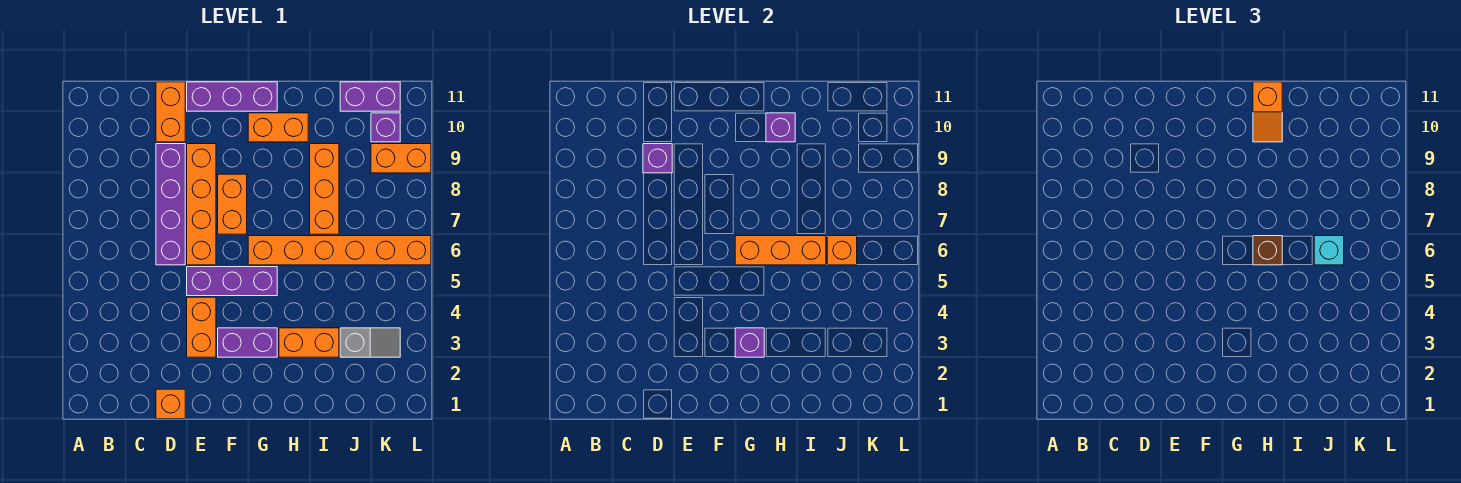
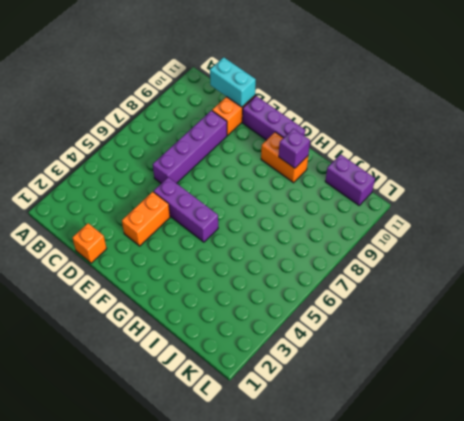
cyan 1x2 brick [210,57,256,107] -> none
none -> orange 1x4 brick [187,144,216,265]
none -> purple 1x2 brick [218,328,277,357]
none -> orange 1x2 brick [218,174,247,234]

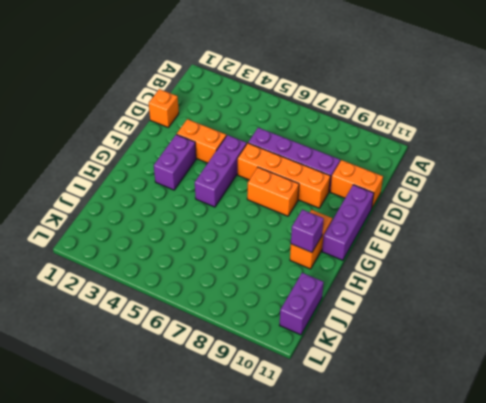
none -> orange 1x6 brick [248,236,431,265]
none -> orange 1x2 brick [279,328,339,357]
none -> orange 1x3 brick [310,144,339,234]

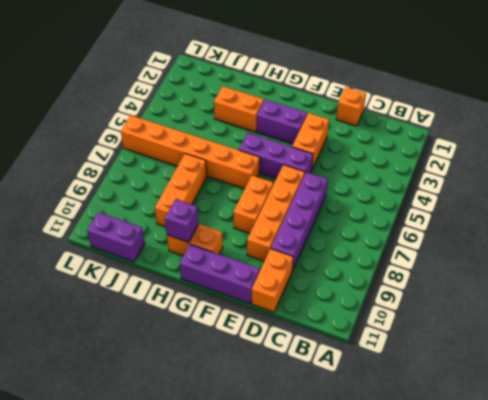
none -> grey 1x2 slope [340,328,400,357]
none -> orange 1x2 brick [371,144,431,173]
none -> purple 1x1 brick [371,113,400,142]

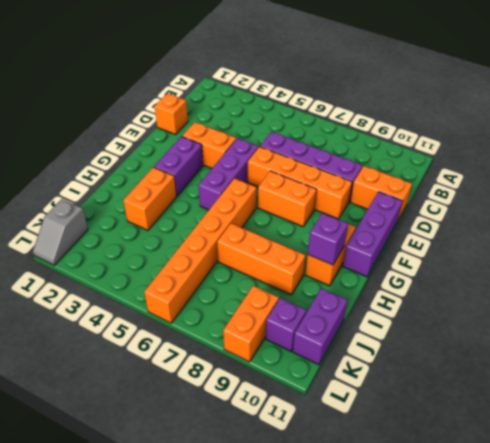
grey 1x2 slope [33,199,88,265] -> grey 1x2 slope moved to [340,328,400,357]
none -> purple 1x1 brick [643,144,672,173]
none -> purple 1x1 brick [735,328,764,357]
none -> orange 1x3 brick [735,236,826,265]

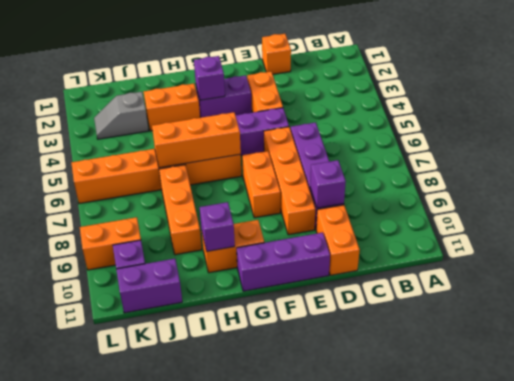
none -> orange 1x1 brick [827,236,857,265]
none -> brown 1x1 brick [1253,236,1282,265]
none -> orange 1x2 slope [1253,82,1282,142]

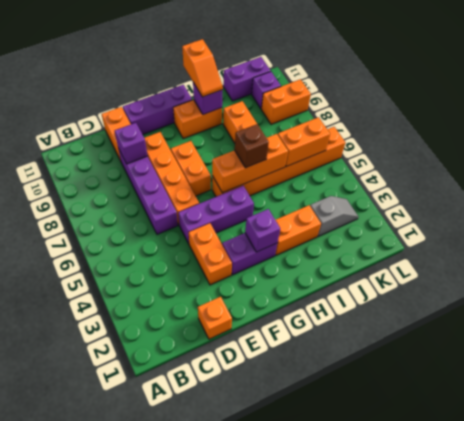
orange 1x2 brick [278,117,330,167] -> orange 1x1 brick [827,236,857,265]
none -> cyan 1x1 brick [1314,236,1344,265]

